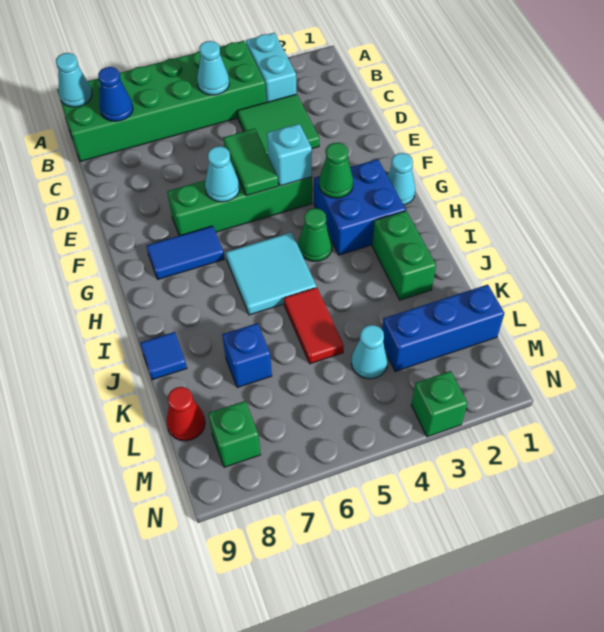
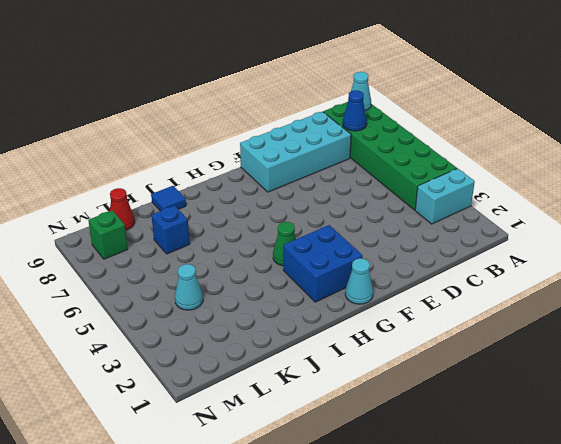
cyan 2x4 brick [240,112,351,192] -> none
none -> green 2x2 tile [237,94,319,155]
none -> green 1x4 brick [167,177,312,236]
none -> blue 1x2 tile [146,226,224,279]

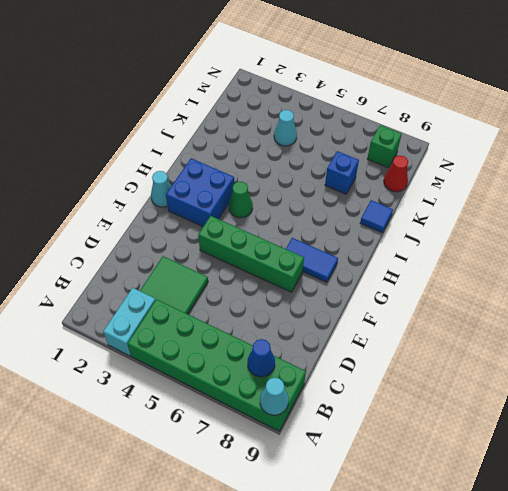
none -> cyan 2x2 tile [226,232,316,315]
none -> green 1x2 brick [372,211,436,300]
none -> red 1x2 tile [284,287,344,364]

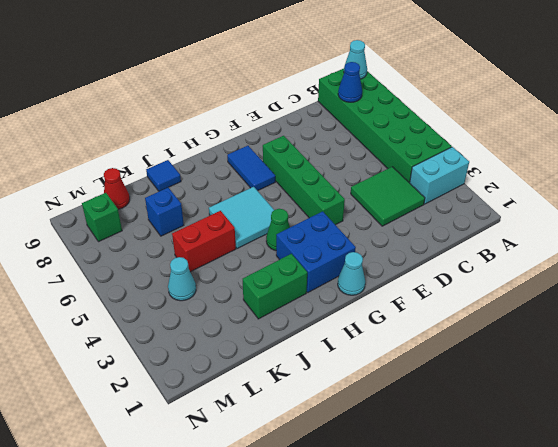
red 1x2 brick [172,211,236,272] -> red 1x2 tile [284,287,344,364]
none -> blue 1x3 brick [382,285,504,371]
none -> green 1x1 brick [411,371,468,437]
none -> cyan 1x1 cone [197,41,229,95]

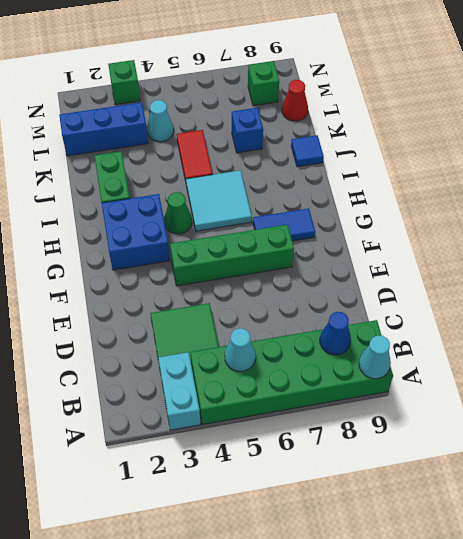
none -> cyan 1x1 cone [387,153,415,205]
none -> green 1x2 tile [223,129,278,196]
none -> cyan 1x1 brick [267,124,312,186]

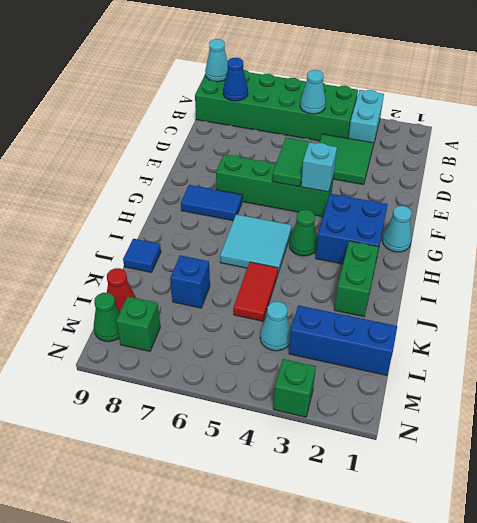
green 1x1 cone [94,293,120,342] -> green 1x1 cone moved to [319,143,353,198]
none -> cyan 1x1 cone [205,146,240,202]

